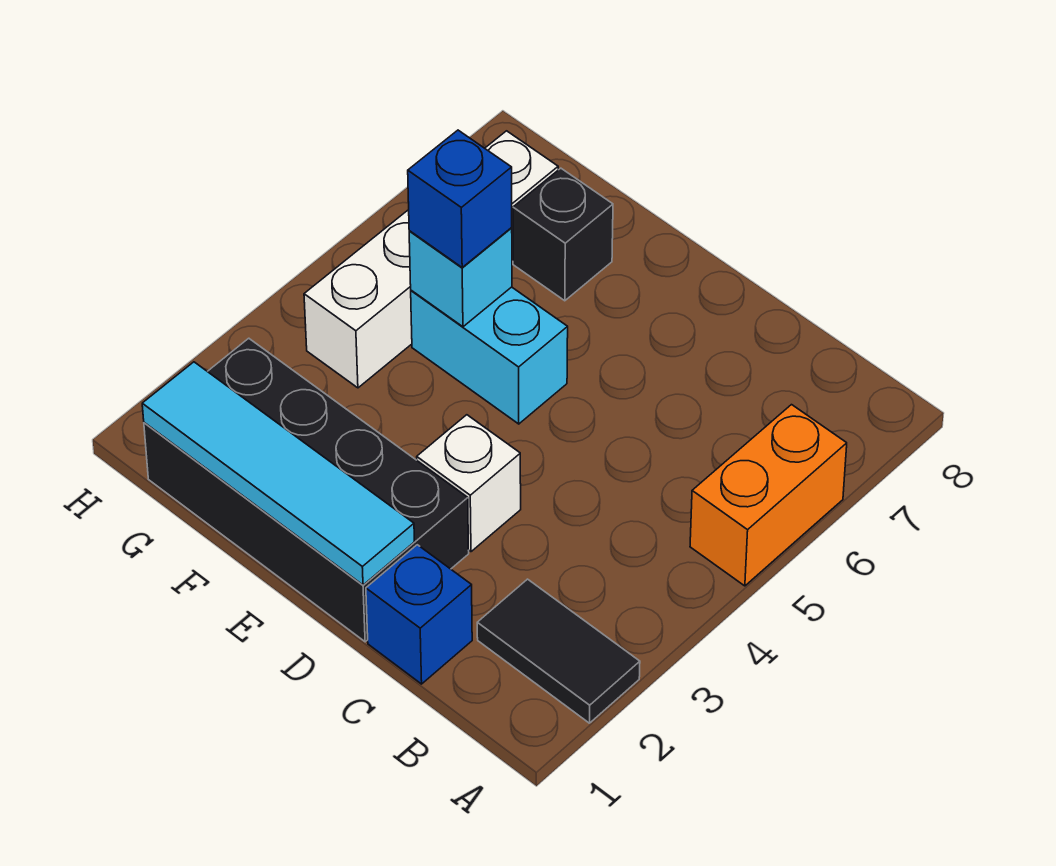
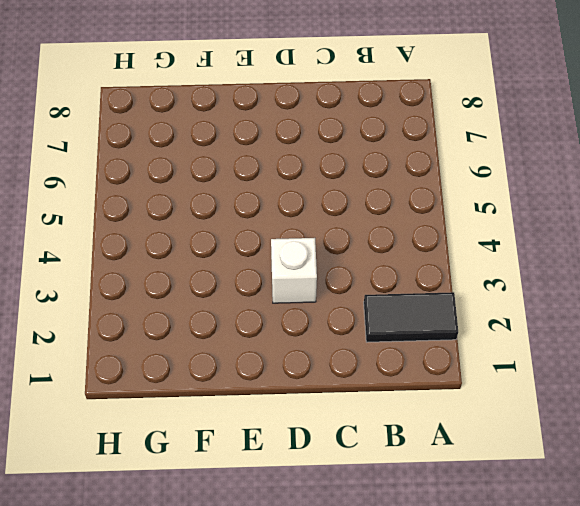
none -> orange 1x2 brick [690,405,847,586]
none -> blue 1x1 brick [366,545,472,684]

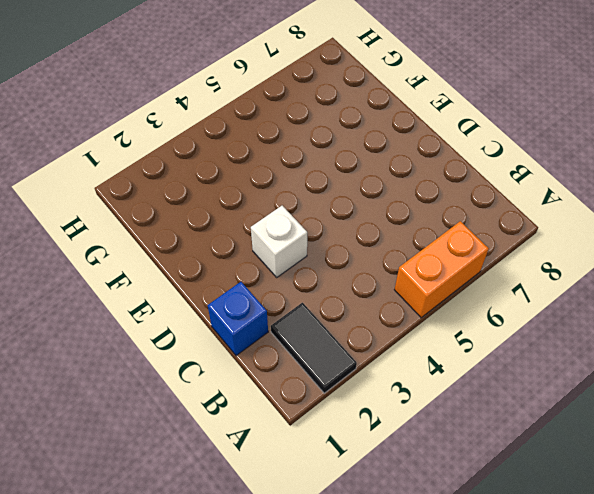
none -> black 2x4 brick [144,338,469,642]
none -> cyan 1x2 brick [411,287,568,424]

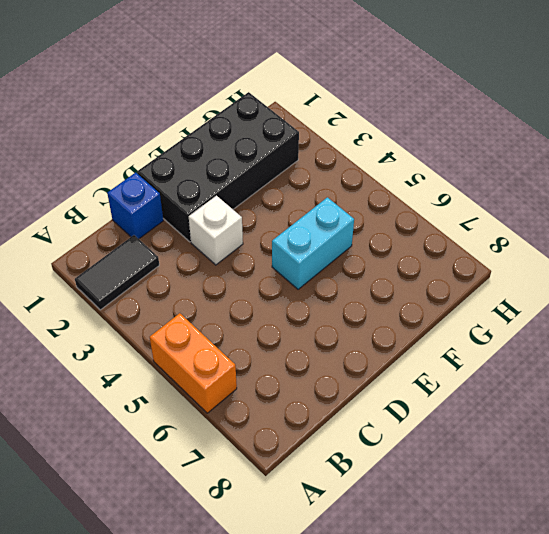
none -> black 1x1 brick [513,168,613,301]
none -> white 1x4 brick [304,131,558,388]

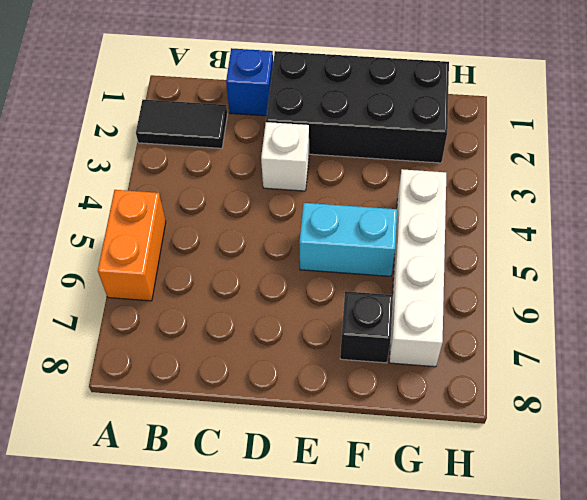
none -> cyan 1x4 tile [142,362,414,585]
none -> cyan 1x1 brick [409,228,512,327]

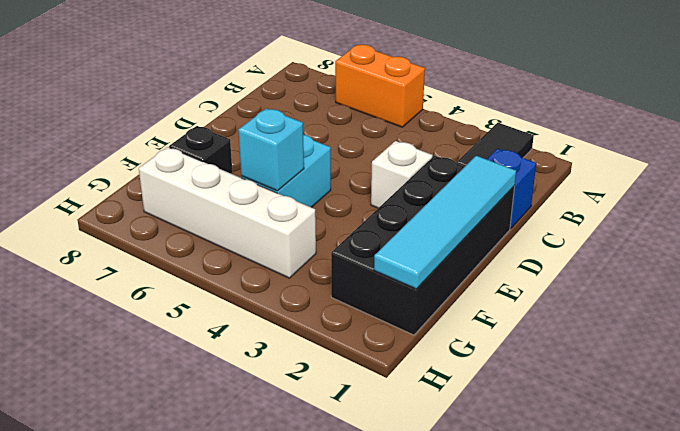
none -> blue 1x1 brick [408,130,512,267]

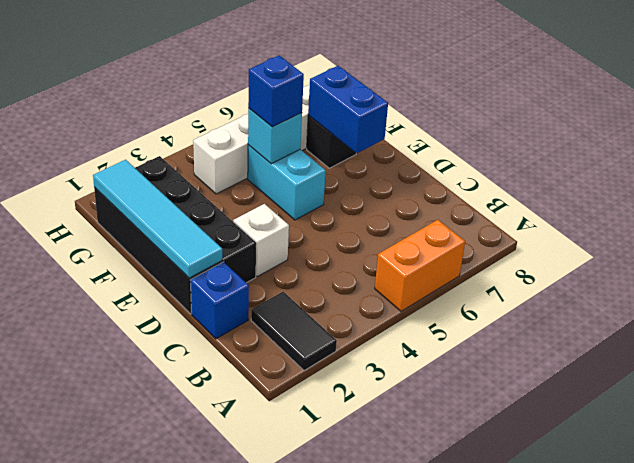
blue 1x2 brick [308,66,388,153] -> none

